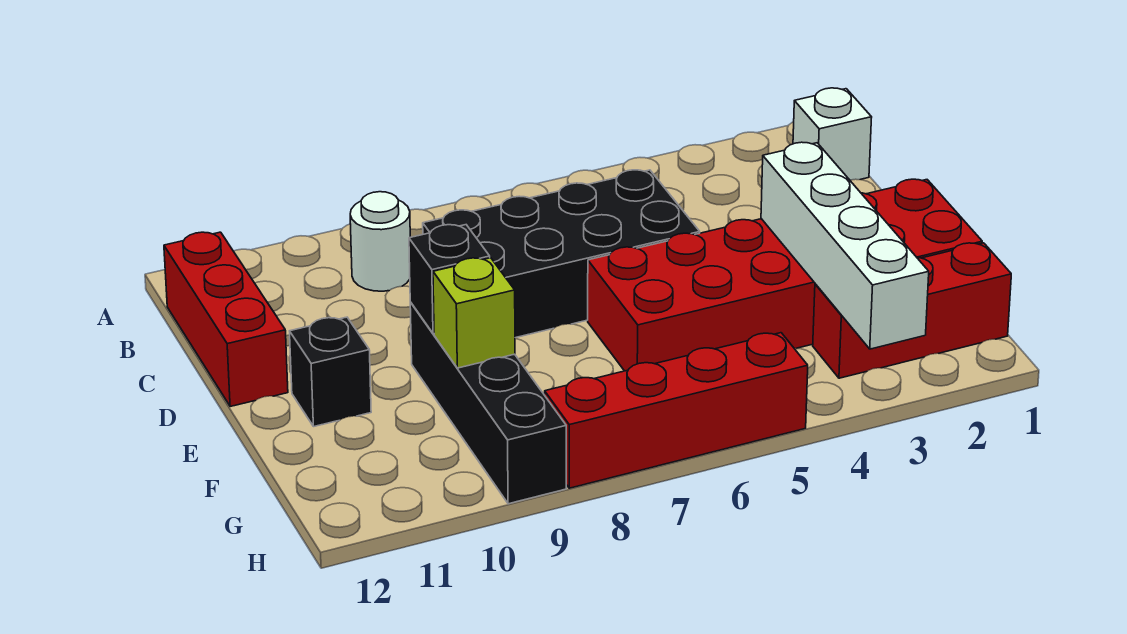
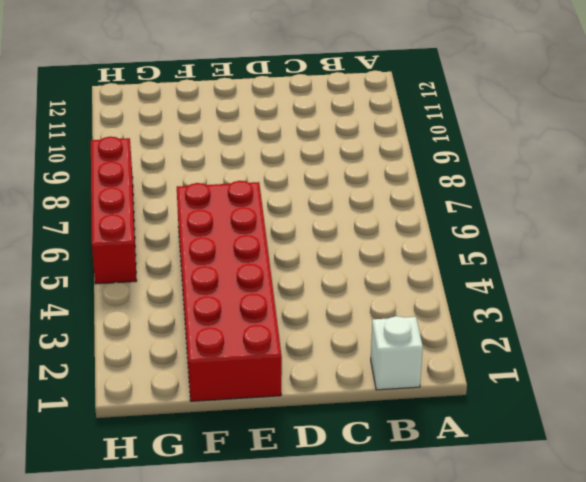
none -> white 1x1 round brick [350,192,410,291]
none -> red 1x3 brick [164,232,288,406]
none -> black 2x4 brick [423,170,700,338]

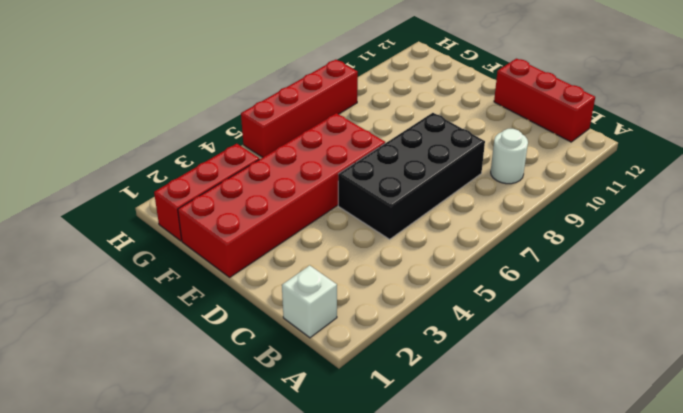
none -> black 1x4 brick [410,302,566,504]
none -> black 1x1 brick [290,317,371,427]
none -> white 1x4 brick [761,142,929,349]

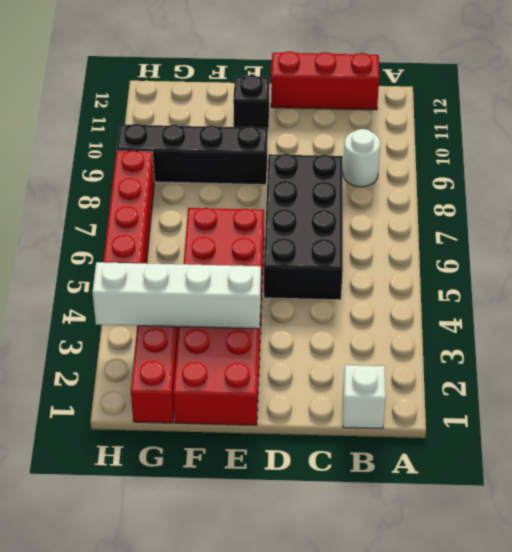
none -> black 1x1 brick [409,225,490,334]
none -> lime 1x1 brick [433,258,515,368]

